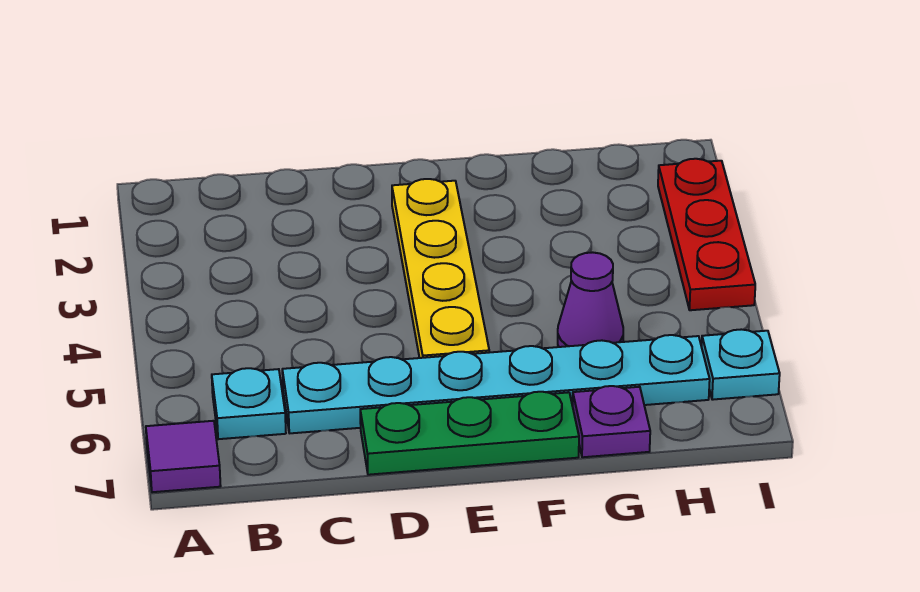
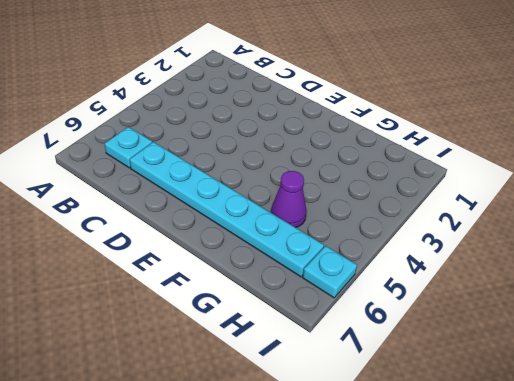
none -> purple 1x1 tile [146,421,221,492]
none -> green 1x3 plate [360,392,579,475]

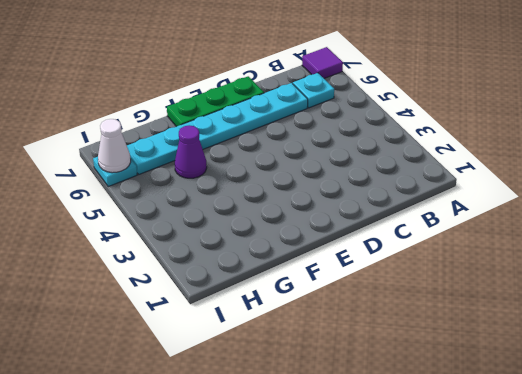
white 1x1 cone [98,119,131,173] -> none
none -> yellow 1x4 plate [392,179,489,358]
none -> purple 1x1 plate [573,386,650,457]

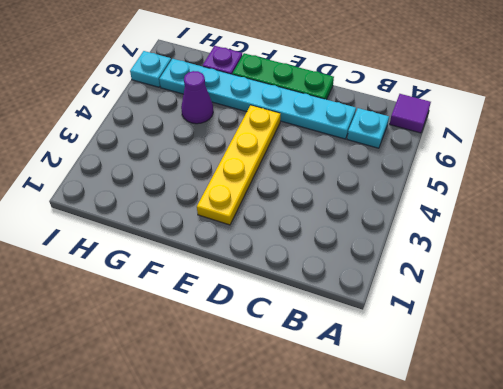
none -> red 1x3 plate [658,159,755,310]

